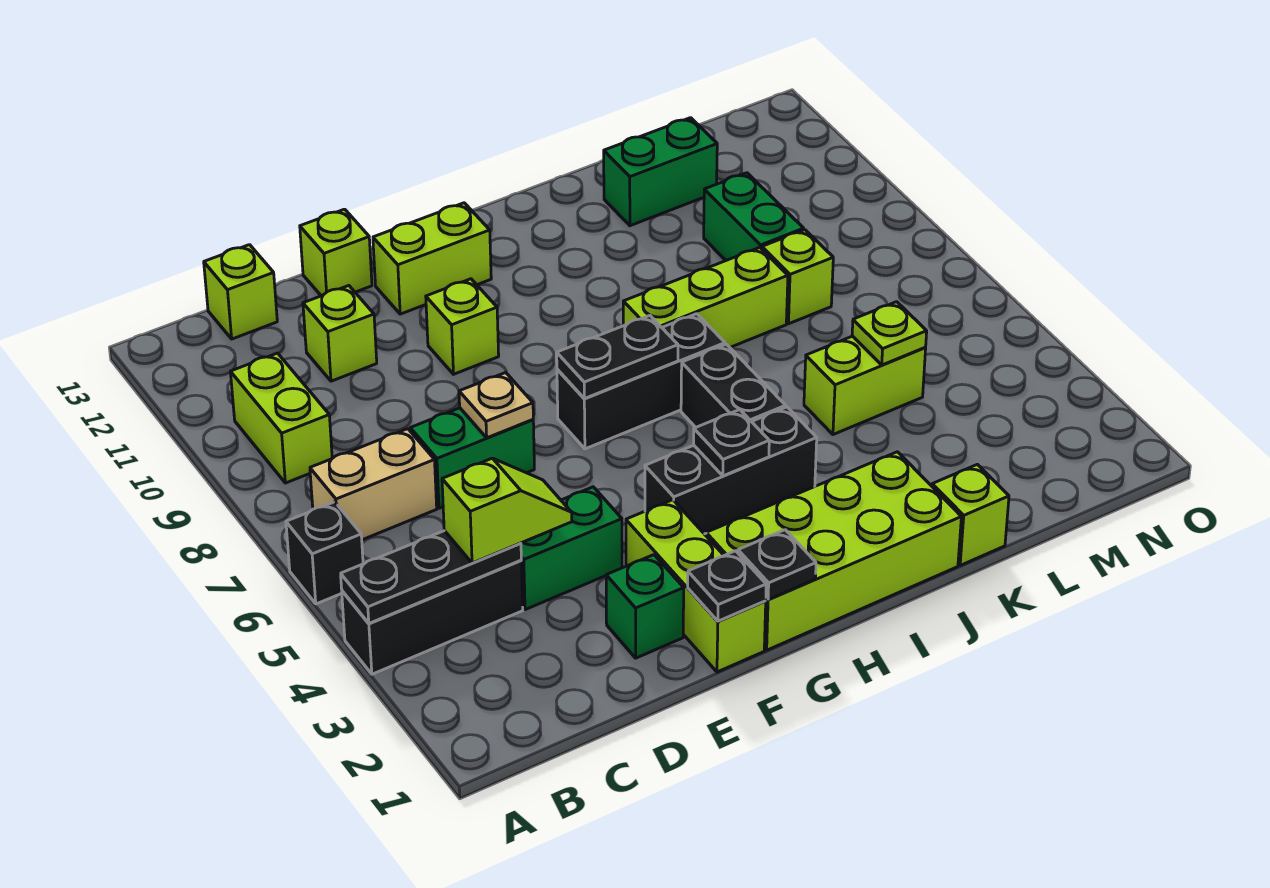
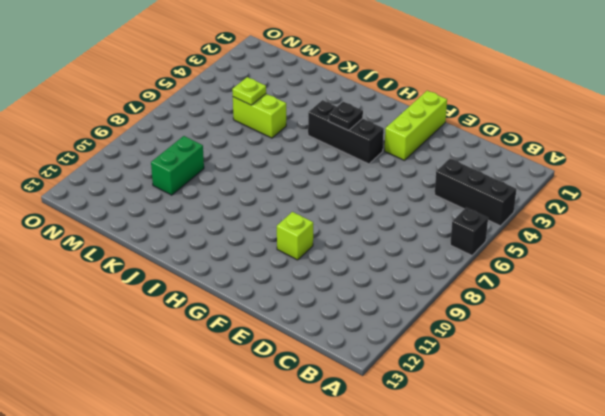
none -> tan 1x2 brick [310,429,437,540]
none -> lime 1x2 brick [231,353,332,483]
none -> lime 1x1 brick [204,245,277,339]
none -> green 1x2 brick [521,487,622,610]

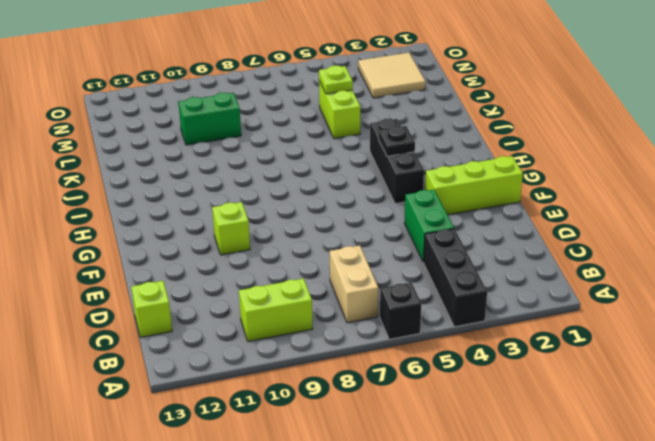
tan 2x2 tile [358,53,425,98] -> none
none -> green 1x2 brick [410,408,534,508]
none -> lime 1x1 brick [303,286,377,381]
none -> green 1x1 brick [606,555,684,658]
none -> lime 1x1 brick [300,209,372,296]

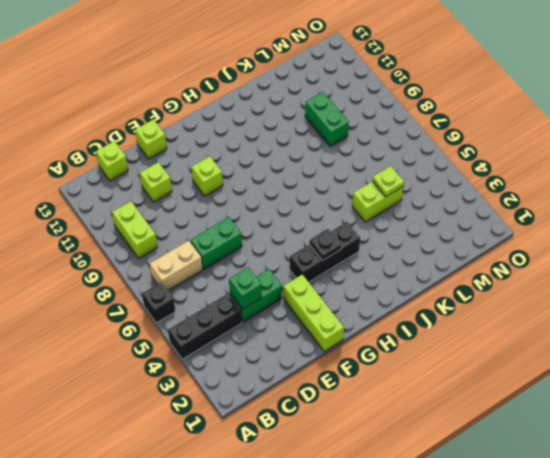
green 1x1 brick [229,267,262,309] -> green 1x1 brick moved to [606,555,684,658]
none -> lime 1x2 brick [373,203,491,314]
none -> lime 2x4 brick [706,452,961,650]
none -> black 1x3 brick [557,314,725,449]
none -> black 1x2 brick [681,344,786,427]

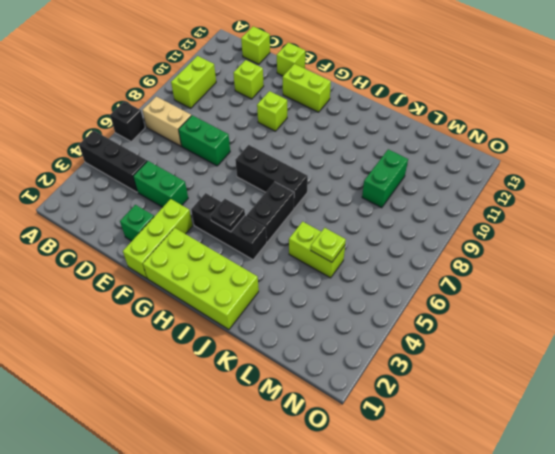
none -> lime 1x3 brick [623,247,788,347]
none -> lime 1x1 brick [932,464,1009,565]
none -> green 1x2 brick [604,118,717,226]
none -> lime 1x1 brick [762,230,833,324]

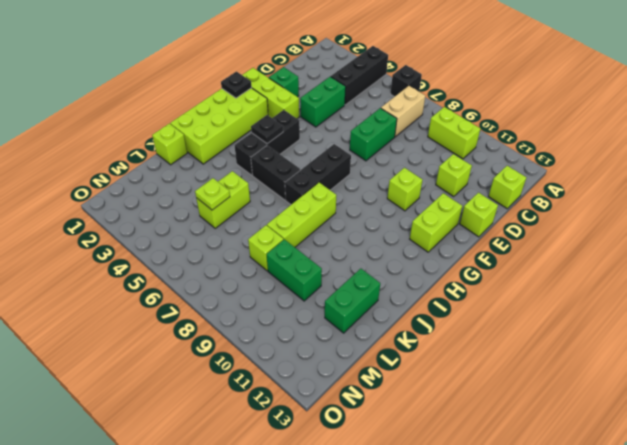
none -> black 1x3 plate [341,531,521,623]
none -> tan 1x1 plate [459,373,533,438]
none -> black 1x1 plate [688,551,766,621]
none -> black 1x2 plate [557,316,678,399]

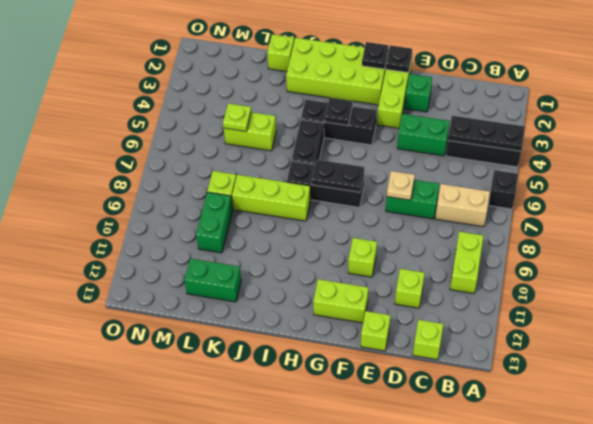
none -> lime 1x2 slope [442,458,572,563]

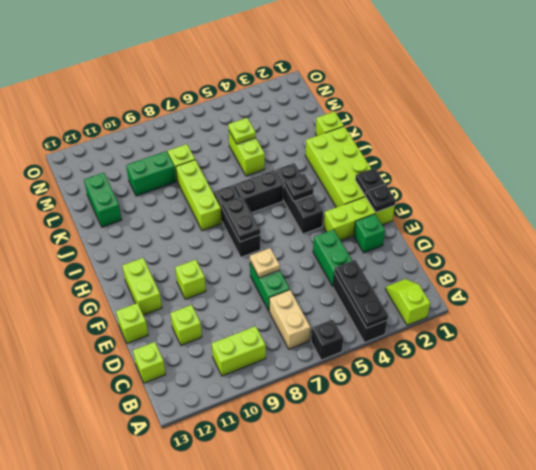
lime 1x2 slope [385,279,430,325] -> lime 1x2 slope moved to [442,458,572,563]

